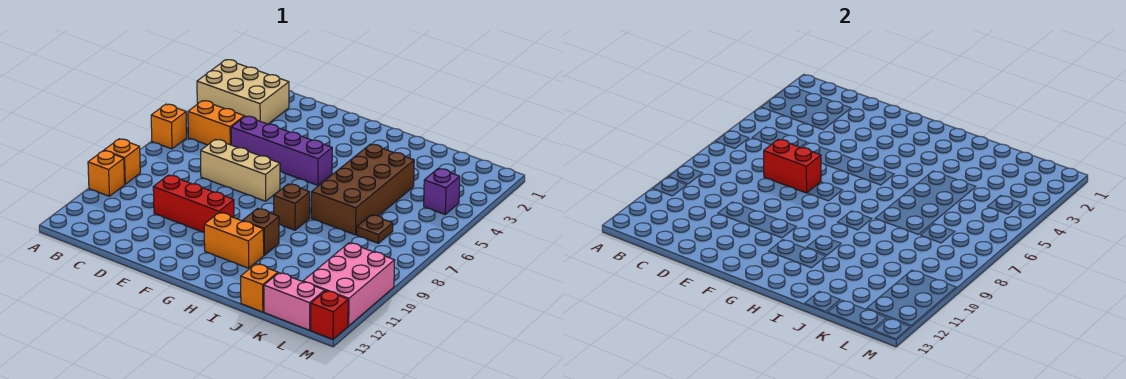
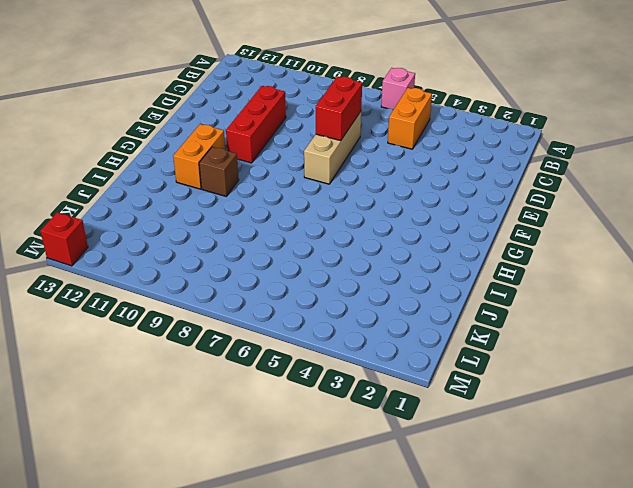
pink 1x1 brick [381,68,415,110] -> orange 1x1 brick [151,104,187,149]
none -> tan 2x3 brick [197,60,289,124]
none -> orange 1x1 brick [104,139,140,184]
none -> orange 1x1 brick [88,151,125,196]

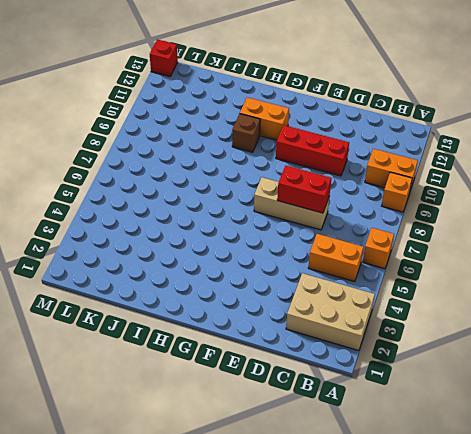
orange 1x2 brick [365,149,418,190] -> orange 1x1 brick [88,151,125,196]
none -> purple 1x4 brick [231,116,332,185]
none -> brown 1x1 brick [274,184,310,230]
none -> brown 2x4 brick [311,144,414,235]

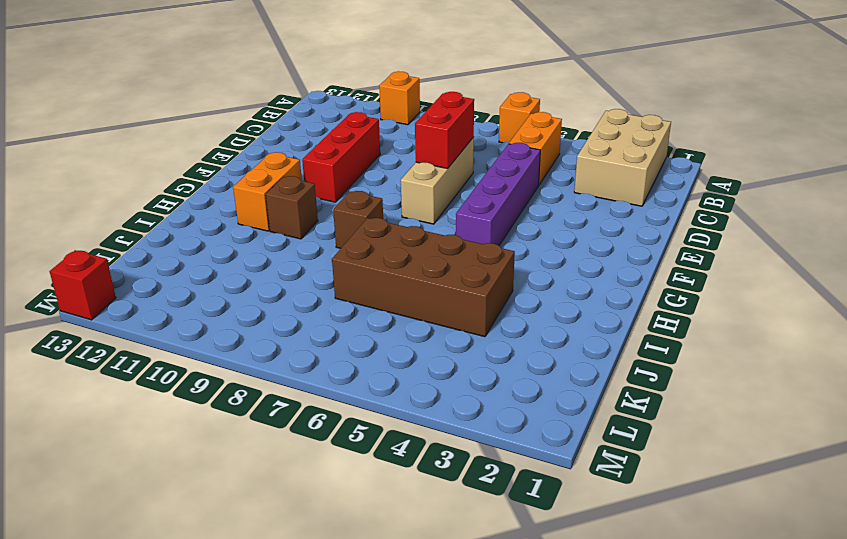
none -> orange 1x1 brick [104,139,140,184]
none -> orange 1x1 brick [241,264,278,312]
none -> brown 1x1 plate [357,215,393,243]

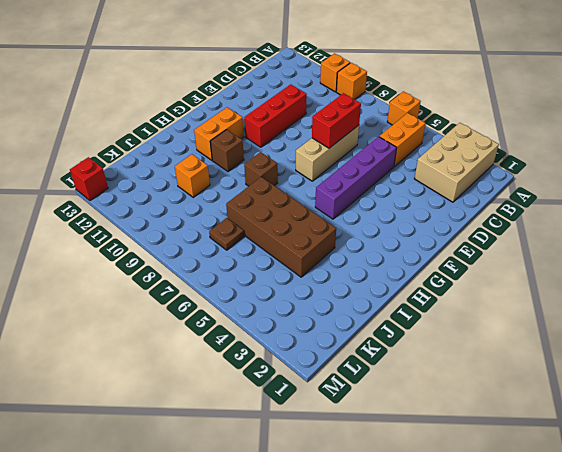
orange 1x1 brick [175,154,210,197] -> orange 1x1 brick moved to [241,264,278,312]
none -> pink 1x2 brick [264,273,325,330]
none -> purple 1x1 brick [424,169,460,214]
none -> pink 2x3 brick [303,243,395,326]

